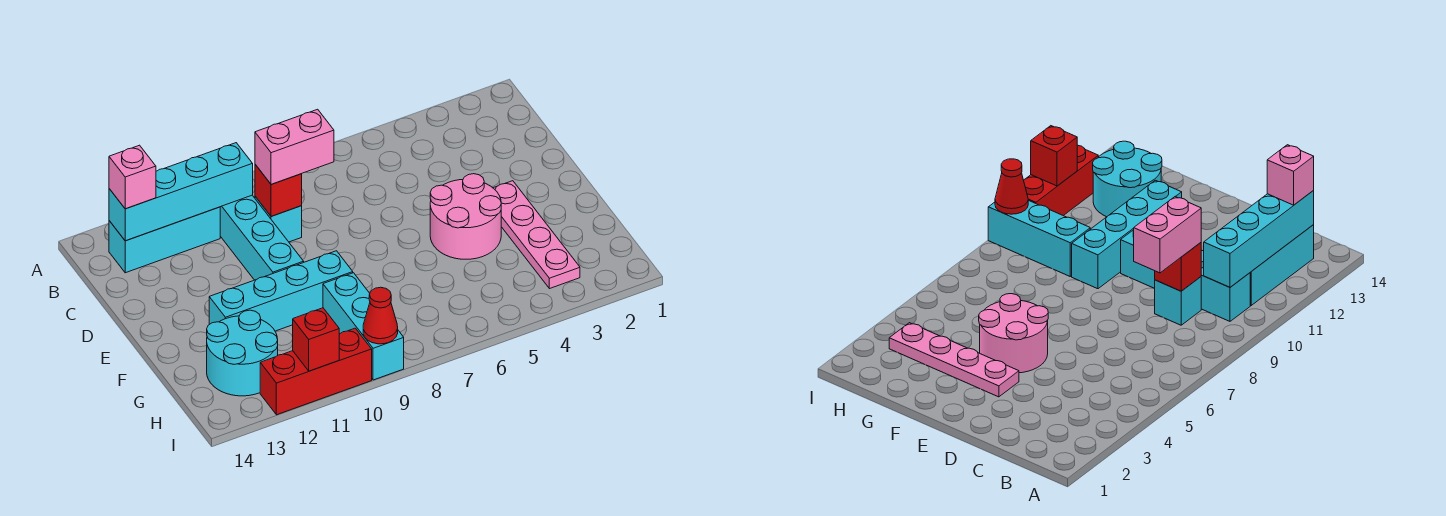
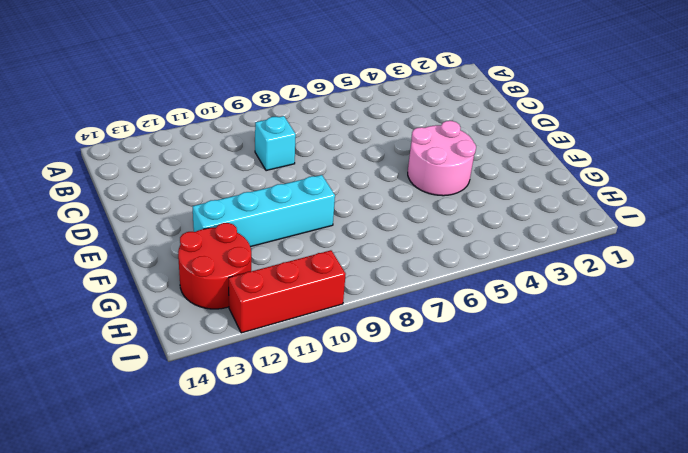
red 2x2 round brick [178,223,251,309] -> cyan 2x2 round brick [207,310,278,396]
none -> cyan 1x4 brick [220,195,304,280]
none -> cyan 1x3 brick [109,207,220,273]
none -> pink 1x4 plate [494,181,580,289]

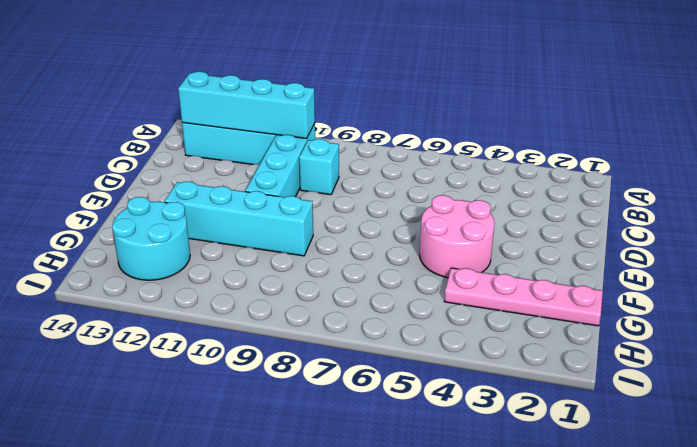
pink 1x4 plate [444,268,603,326] -> pink 1x4 plate turned to [494,181,580,289]
none -> cyan 1x3 brick [323,273,404,380]
none -> red 1x3 brick [260,328,372,415]
none -> red 1x1 brick [255,164,302,216]

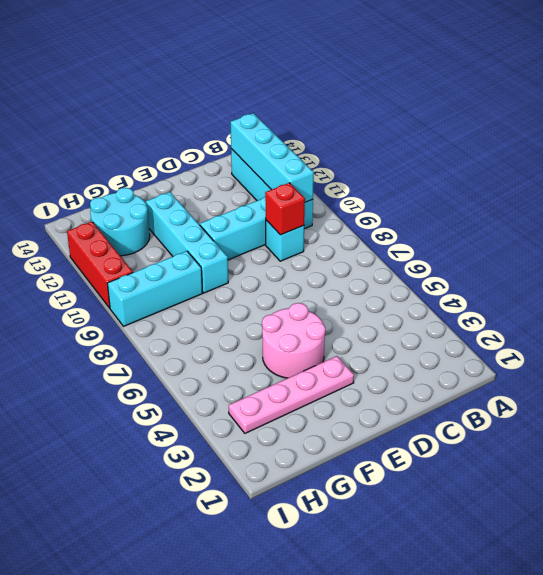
none -> red 1x1 cone [363,287,398,344]
none -> red 1x1 brick [293,308,339,371]
none -> pink 1x1 brick [109,145,156,209]

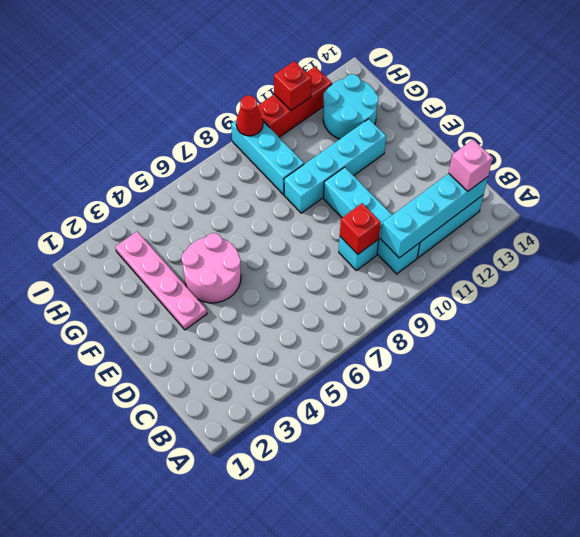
none -> pink 1x2 brick [255,109,334,184]

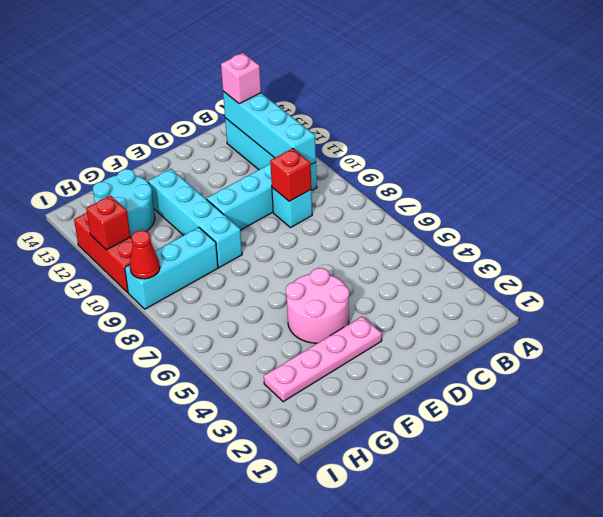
none -> pink 1x2 brick [255,109,334,184]

